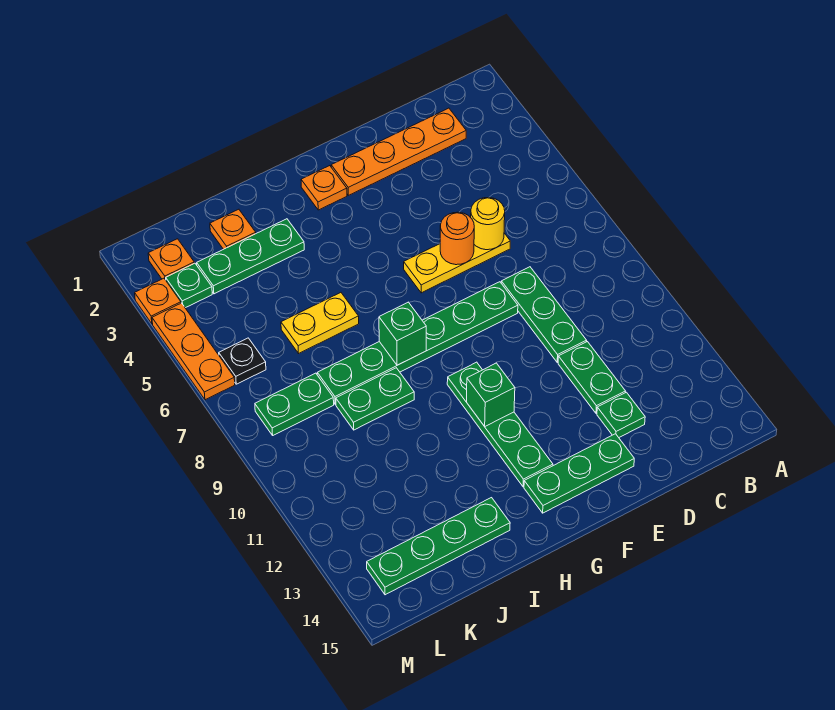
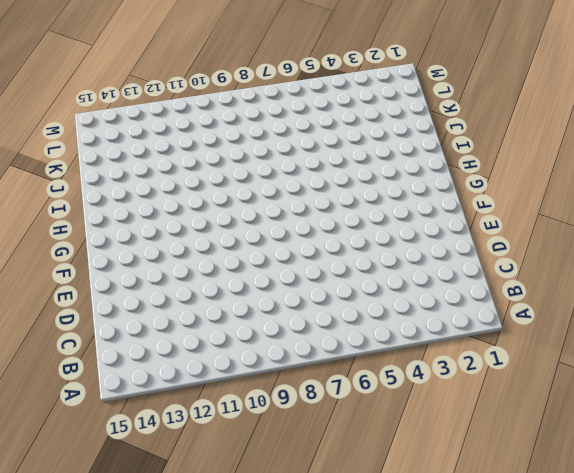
none -> orange 1x4 plate [331,108,466,195]
none -> yellow 1x3 plate [404,233,510,293]
none -> green 1x3 plate [501,267,587,362]

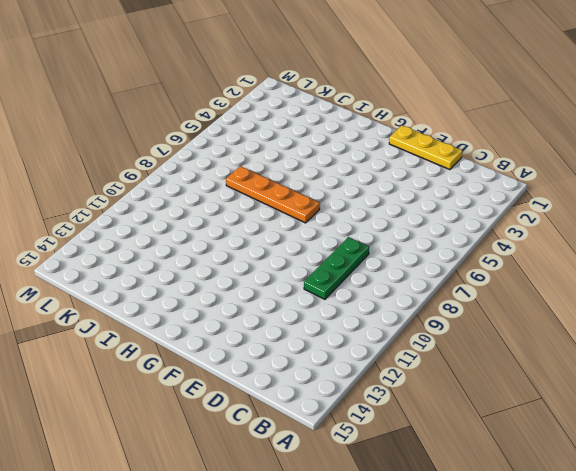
yellow 1x3 plate [389,125,462,170] -> yellow 1x3 plate moved to [404,233,510,293]
orange 1x4 plate [226,166,320,223] -> orange 1x4 plate moved to [331,108,466,195]
none -> green 1x2 plate [558,342,626,413]
none -> green 1x1 plate [597,392,645,437]
none -> green 1x6 plate [317,282,518,404]

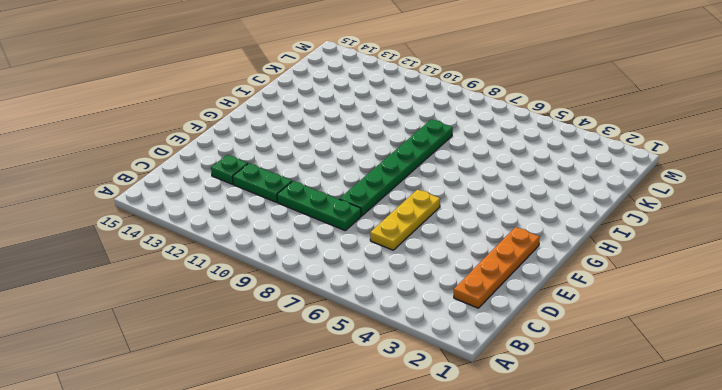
none -> green 1x3 plate [524,434,634,513]
none -> orange 1x1 plate [301,166,347,210]
none -> green 1x4 plate [447,362,553,487]

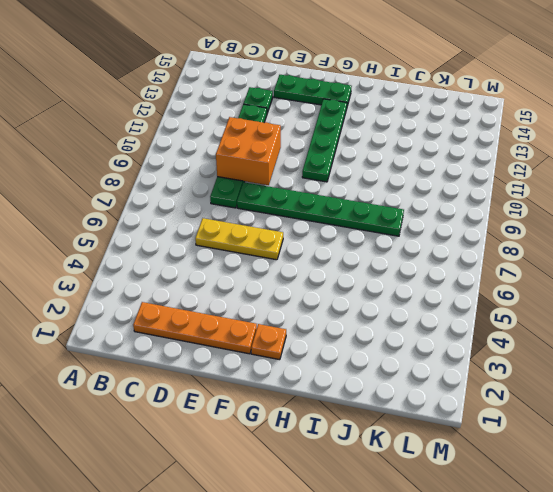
orange 2x2 brick [216,117,281,185] -> none
none -> green 1x3 plate [197,219,304,294]
none -> yellow 1x2 plate [281,293,359,353]
none -> green 1x2 plate [336,368,414,430]

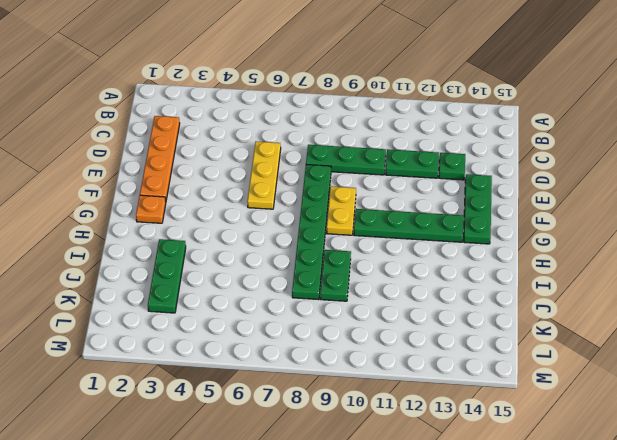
yellow 1x2 plate [327,186,356,235] -> yellow 1x2 plate moved to [281,293,359,353]
none -> green 1x4 plate [367,498,510,595]
none -> orange 1x1 plate [210,209,256,249]
none -> green 1x2 plate [255,373,334,435]

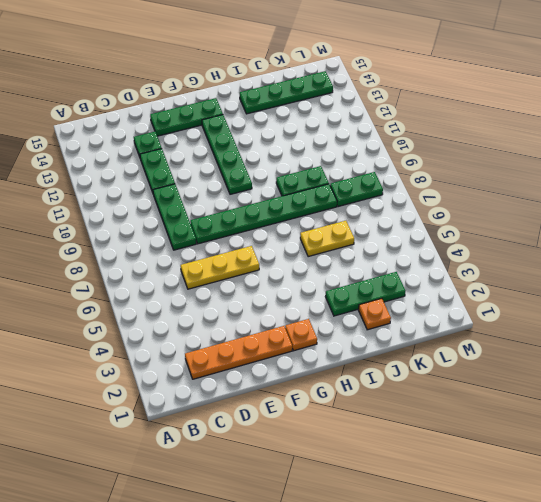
none -> orange 1x1 plate [148,239,194,280]
none -> green 1x1 plate [166,263,212,308]
none -> black 1x1 plate [219,338,266,384]

